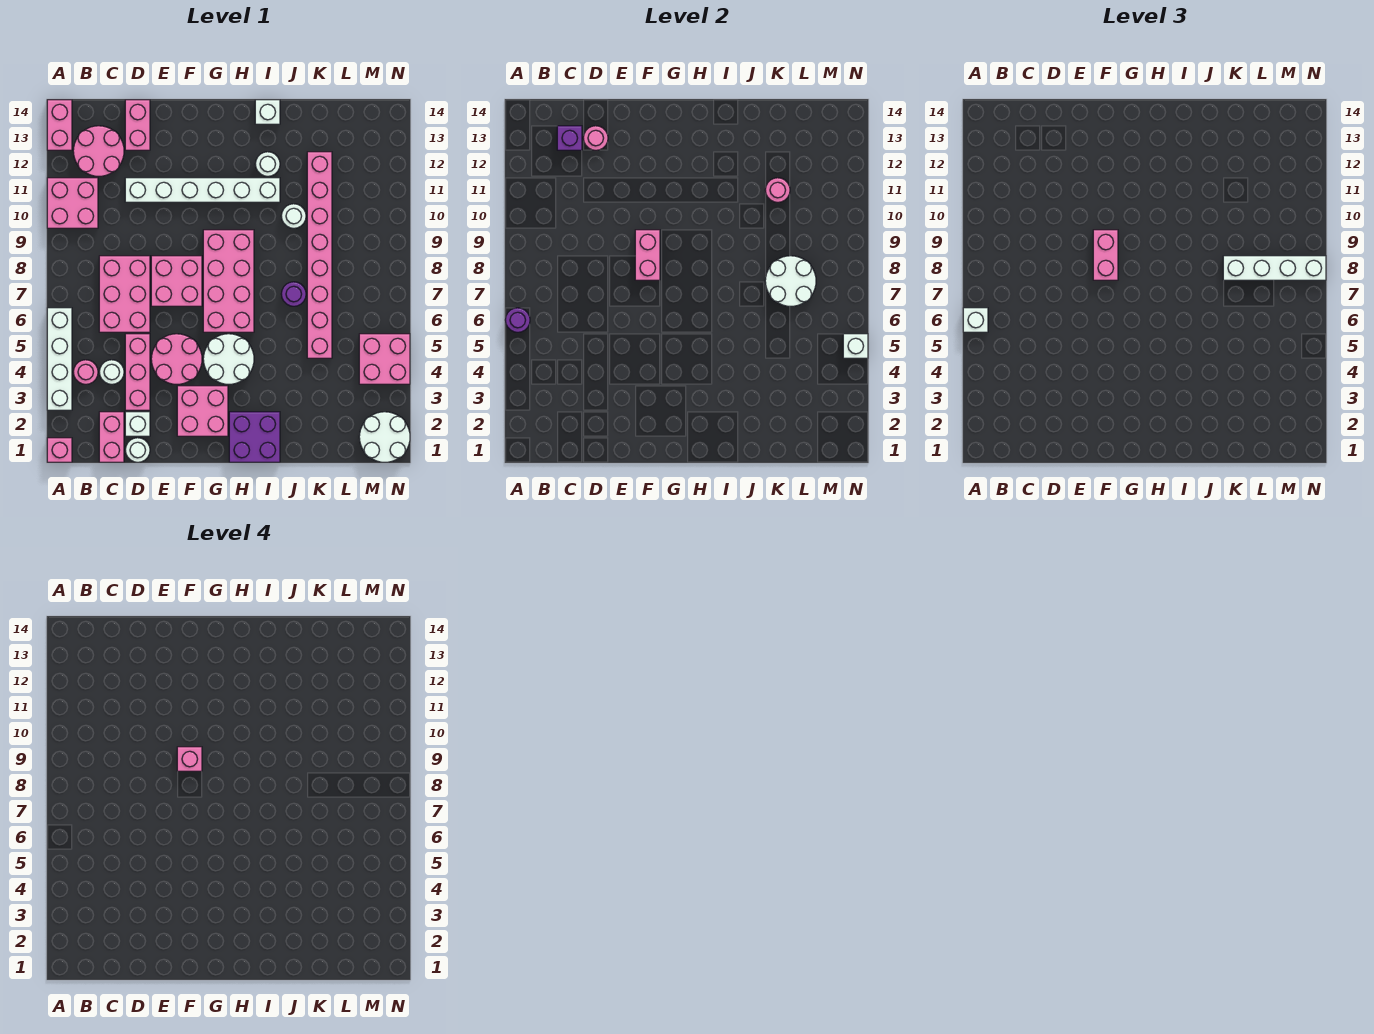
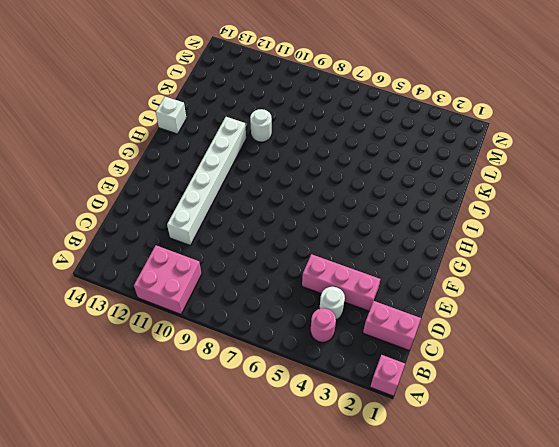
none -> white 1x4 brick [47,308,72,410]
none -> pink 1x2 brick [47,100,72,150]
none -> pink 2x2 round brick [73,126,124,176]
none -> pink 2x3 brick [99,256,150,332]

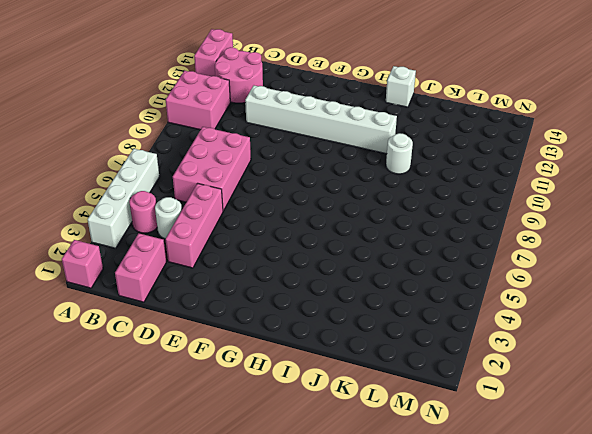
none -> white 1x1 round brick [125,438,150,462]
none -> white 1x1 brick [125,412,150,436]
none -> pink 1x2 brick [125,100,150,150]
none -> pink 2x2 round brick [151,334,202,384]

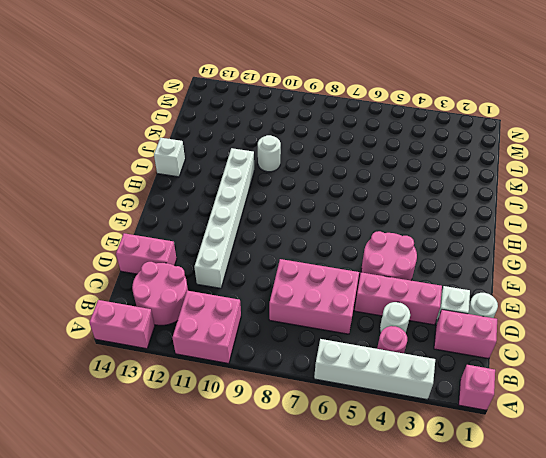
none -> pink 2x2 brick [151,256,202,306]
none -> pink 2x2 brick [177,386,228,436]
none -> white 2x2 round brick [203,334,254,384]
none -> pink 2x4 brick [203,230,254,332]

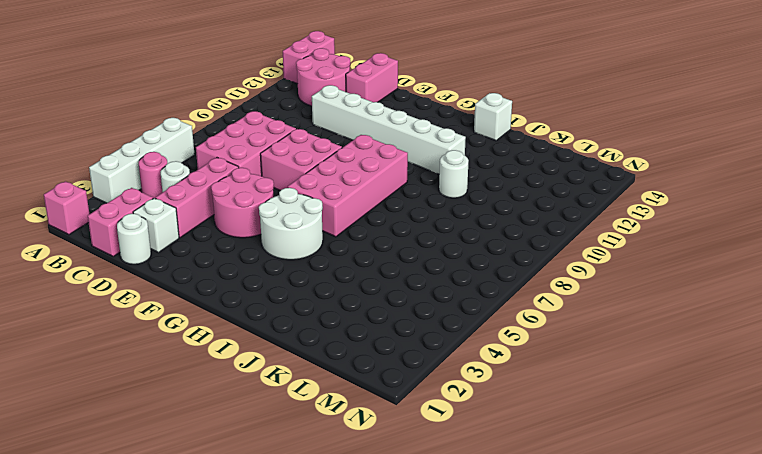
none -> pink 2x2 brick [47,178,98,228]
none -> pink 2x2 brick [177,386,228,436]
none -> purple 2x2 brick [229,412,280,462]
none -> white 1x1 round brick [255,152,280,176]

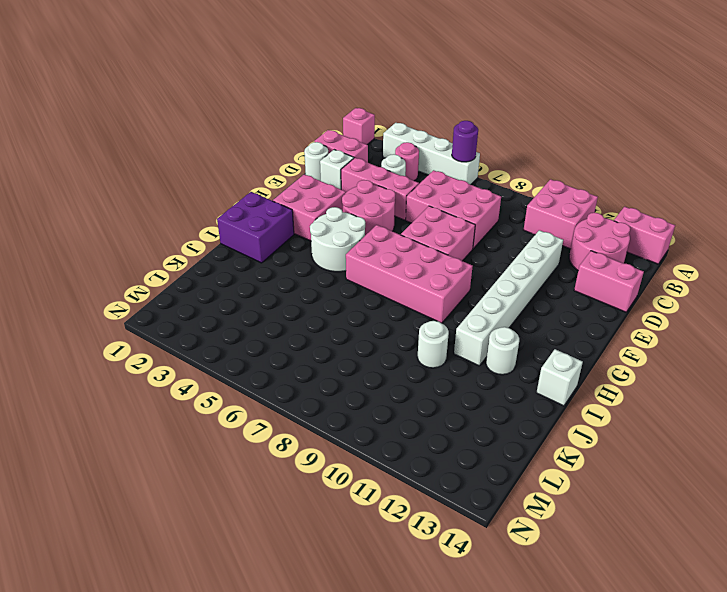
none -> purple 1x1 round brick [281,282,306,306]
none -> pink 1x8 brick [307,152,332,358]
none -> white 2x2 round brick [359,412,410,462]
none -> pink 2x2 brick [359,334,410,384]

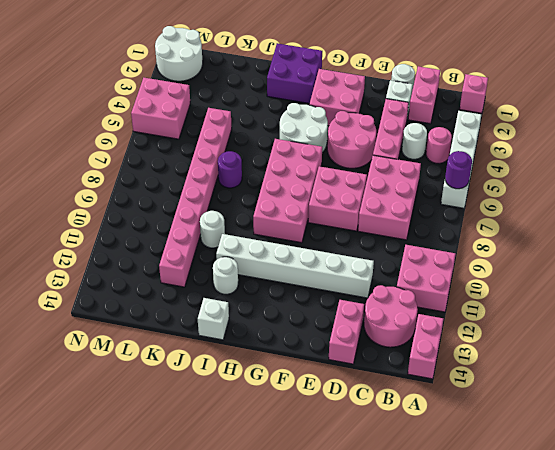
none -> purple 1x1 brick [557,126,582,150]
none -> pink 1x1 round brick [583,126,608,150]
none -> pink 1x2 brick [635,230,660,280]
none -> white 2x2 round brick [765,256,816,306]

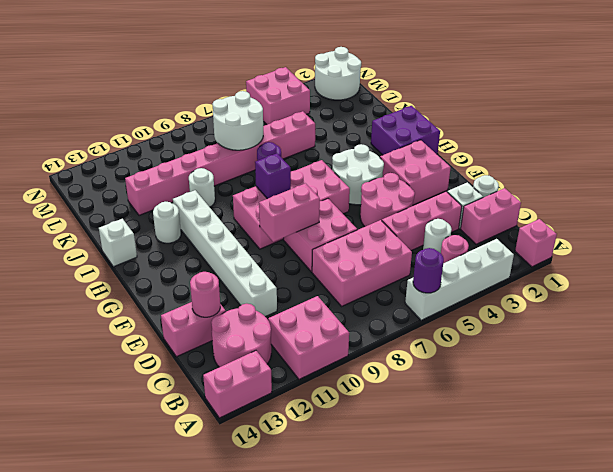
purple 1x1 brick [255,153,291,199] -> purple 1x1 brick moved to [557,126,582,150]
none -> pink 1x1 round brick [765,178,790,202]
none -> white 1x1 brick [843,334,868,358]
none -> white 1x1 brick [963,308,988,332]
none -> pink 1x2 brick [1093,230,1118,280]

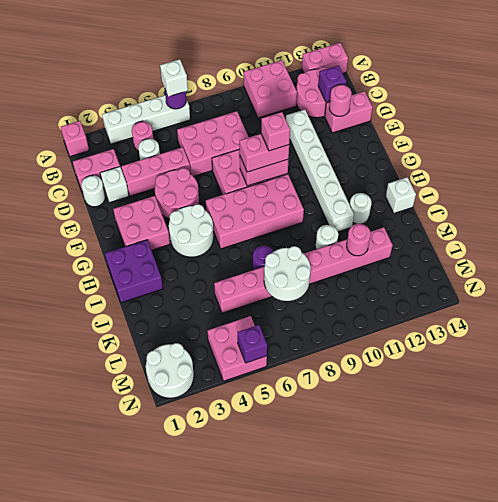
purple 1x1 brick [238,325,267,363] -> white 1x1 brick [843,334,868,358]
none -> white 1x4 brick [1223,256,1326,280]

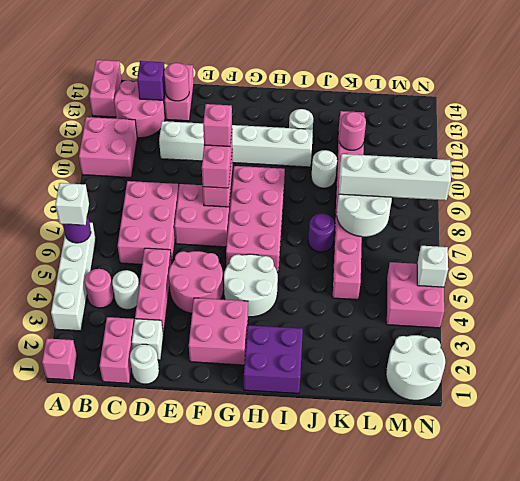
none -> white 1x1 brick [255,100,280,124]

